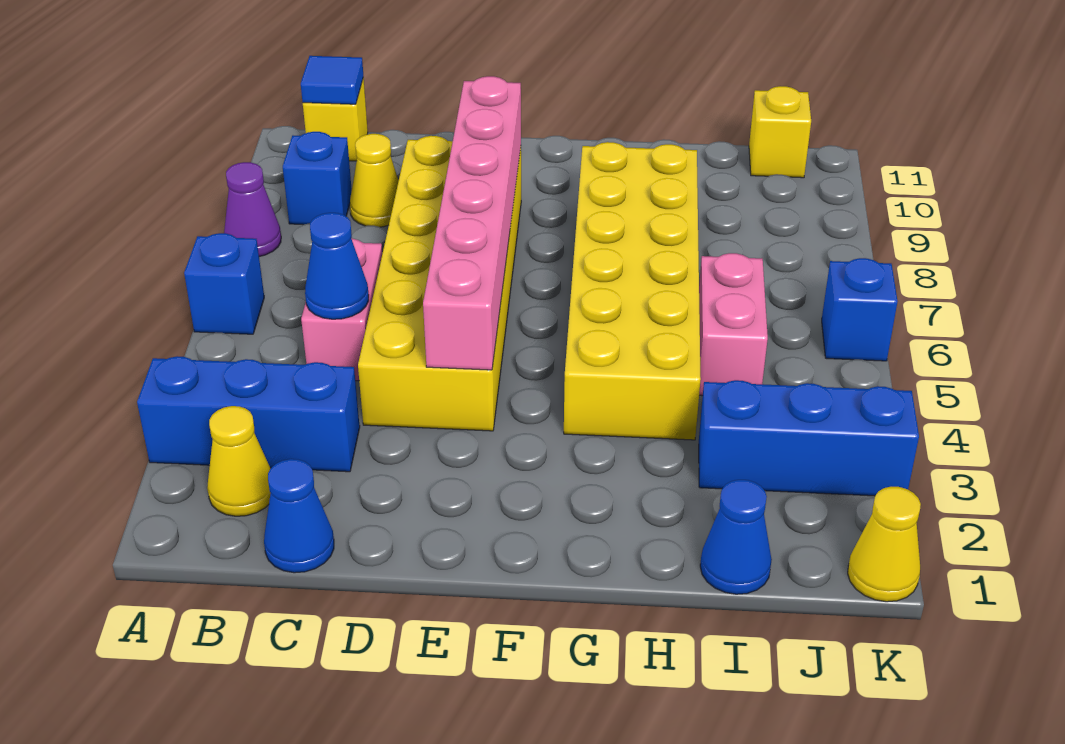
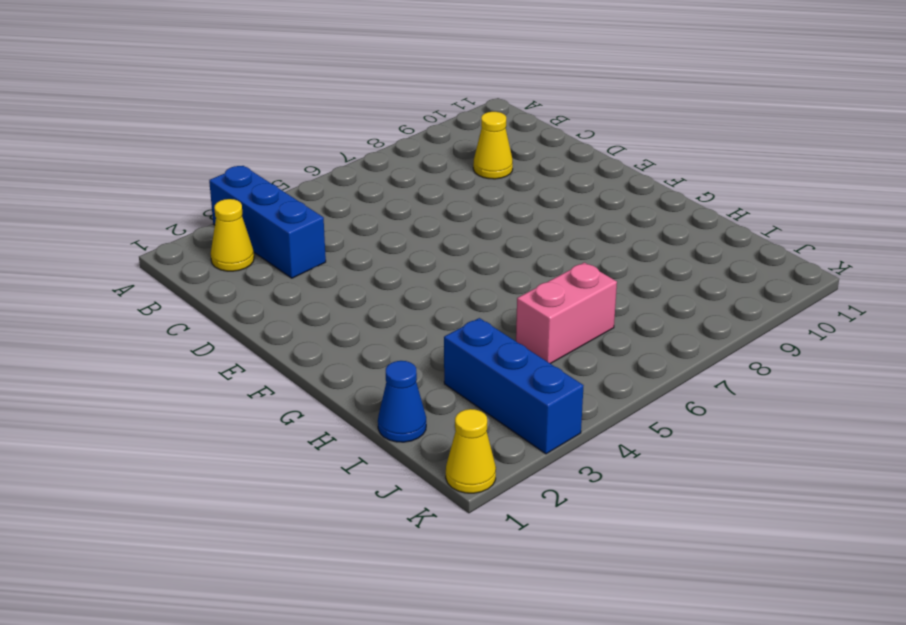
none -> blue 1x1 brick [184,233,264,334]
none -> purple 1x1 cone [224,162,281,257]
none -> blue 1x1 brick [283,132,352,225]

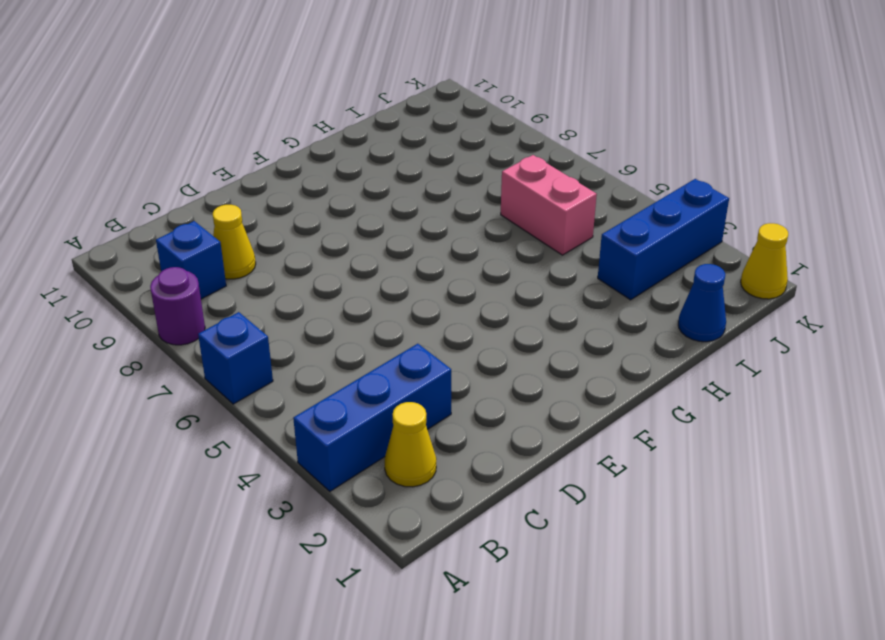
purple 1x1 round brick [150,267,205,345] -> purple 1x1 cone [224,162,281,257]
none -> yellow 1x1 brick [303,78,368,161]
none -> blue 1x1 cone [264,459,334,573]
none -> pink 1x2 brick [301,238,382,381]

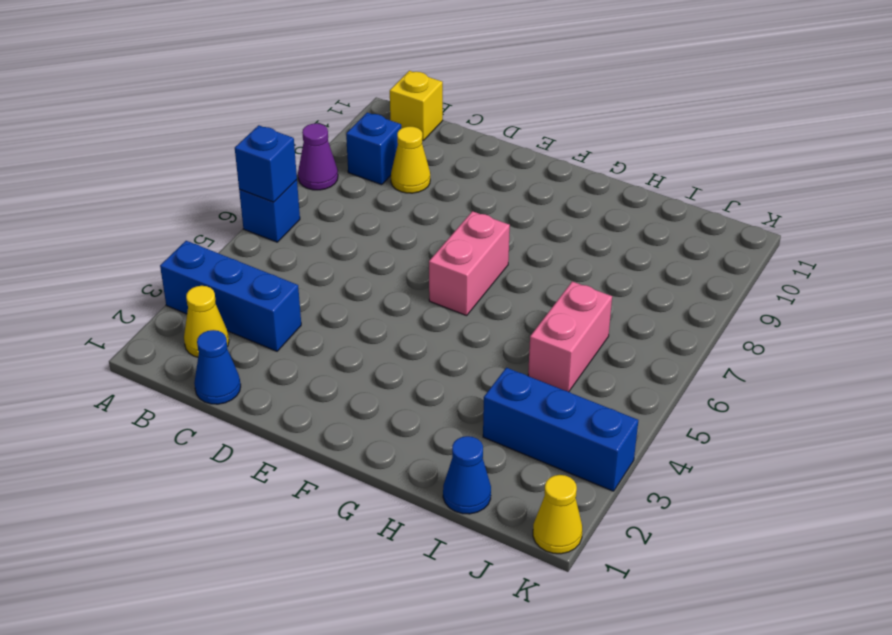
blue 1x1 brick [235,125,297,202] -> blue 1x1 brick moved to [822,258,898,361]
pink 1x2 brick [429,211,510,316] -> pink 1x2 brick moved to [301,238,382,381]
none -> yellow 2x6 brick [358,136,521,431]
none -> yellow 2x6 brick [564,142,701,440]
none -> yellow 1x1 brick [749,86,811,178]

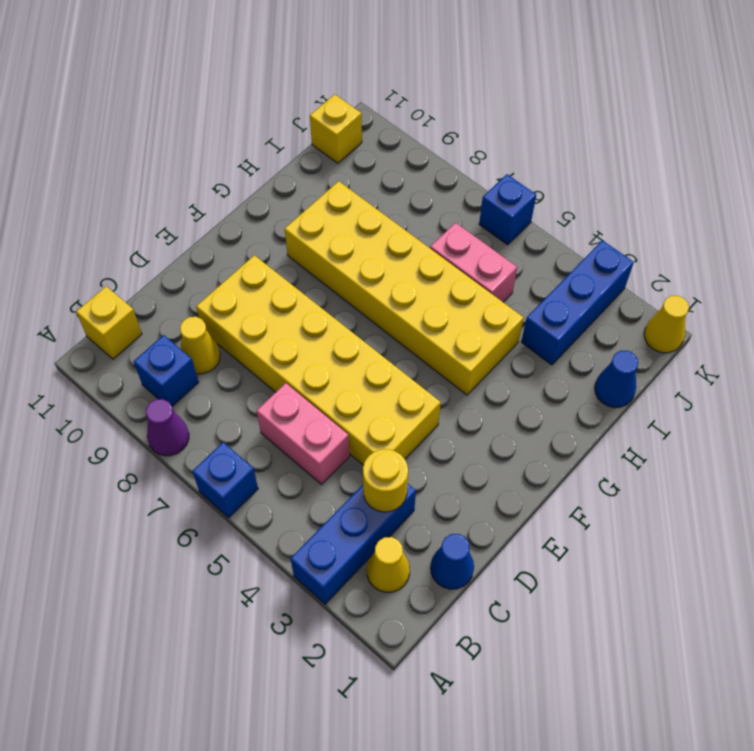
yellow 1x1 round brick [363,449,408,512] -> none
none -> blue 1x1 tile [301,56,363,104]
none -> blue 1x1 cone [305,213,369,319]
none -> pink 1x6 brick [423,76,521,370]

